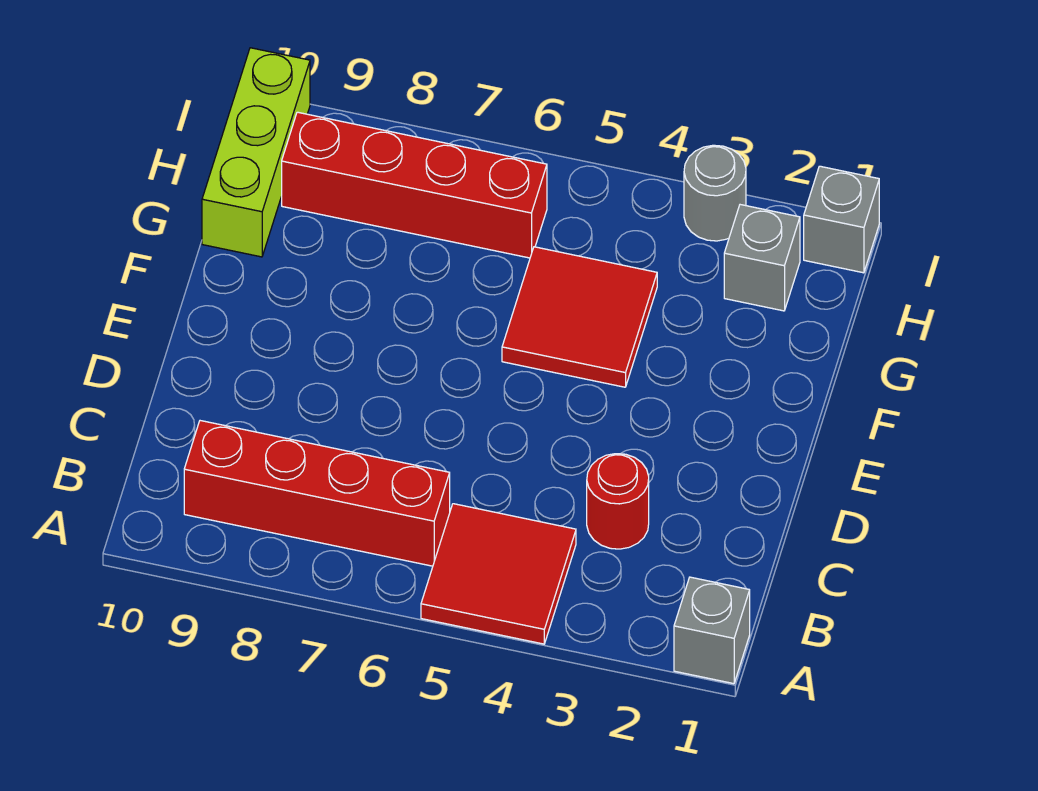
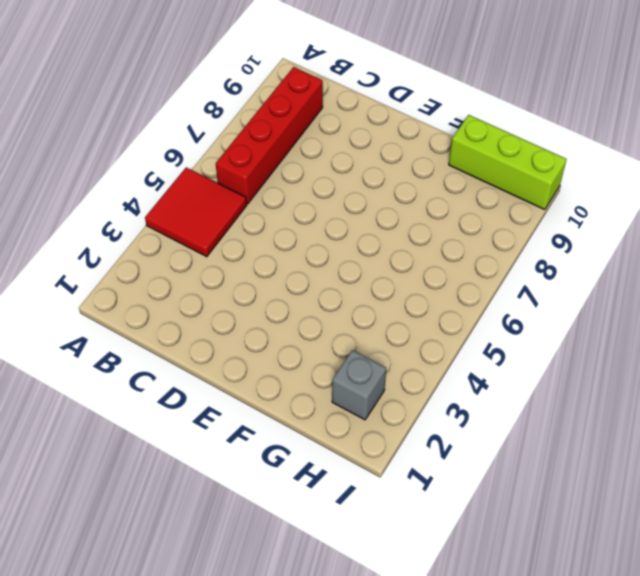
none -> grey 1x1 brick [674,577,750,684]
none -> red 1x1 round brick [587,454,649,549]

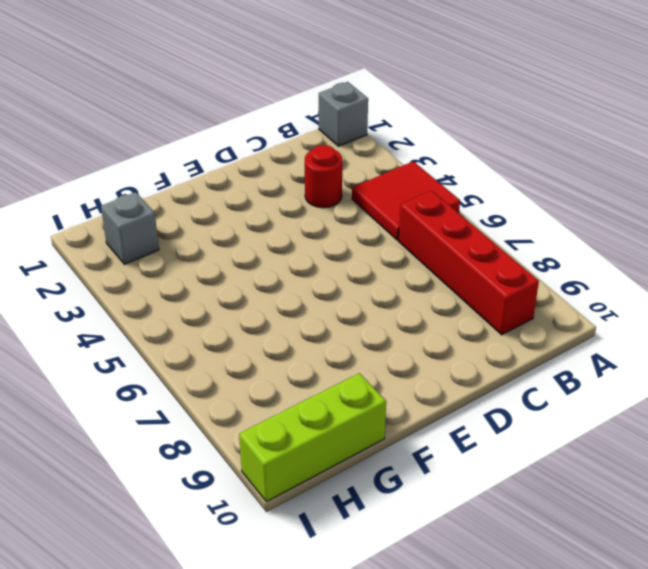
none -> red 2x2 tile [502,247,657,387]
none -> red 1x4 brick [282,112,547,258]

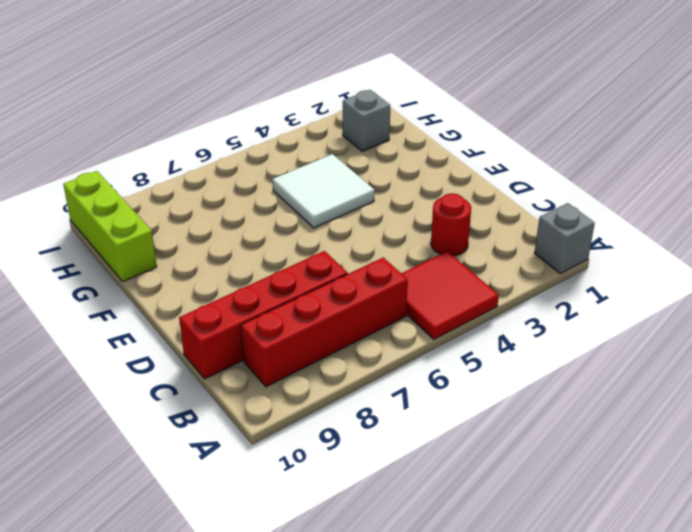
red 1x4 brick [179,251,348,379] -> red 1x4 brick moved to [282,112,547,258]
white 2x2 tile [272,154,375,228] -> red 2x2 tile [502,247,657,387]
none -> grey 1x1 brick [804,166,879,273]
none -> grey 1x1 round brick [684,145,746,241]

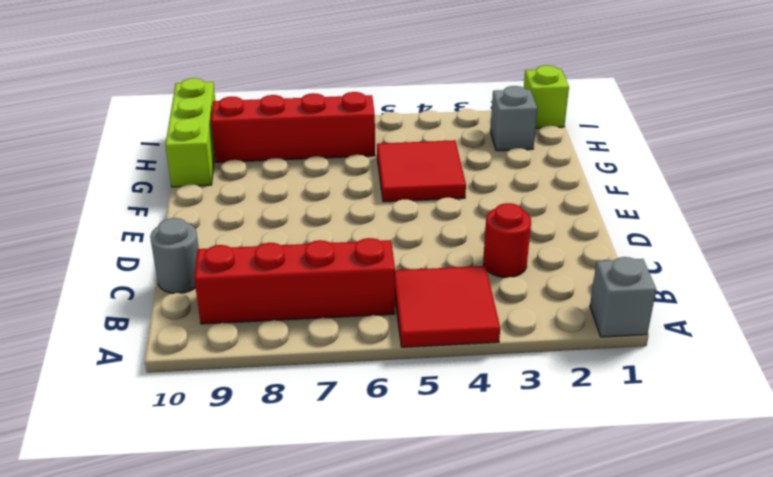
grey 1x1 round brick [150,218,199,293] -> grey 1x1 round brick moved to [684,145,746,241]
lime 1x1 brick [524,65,569,128] -> grey 1x1 brick [804,166,879,273]

